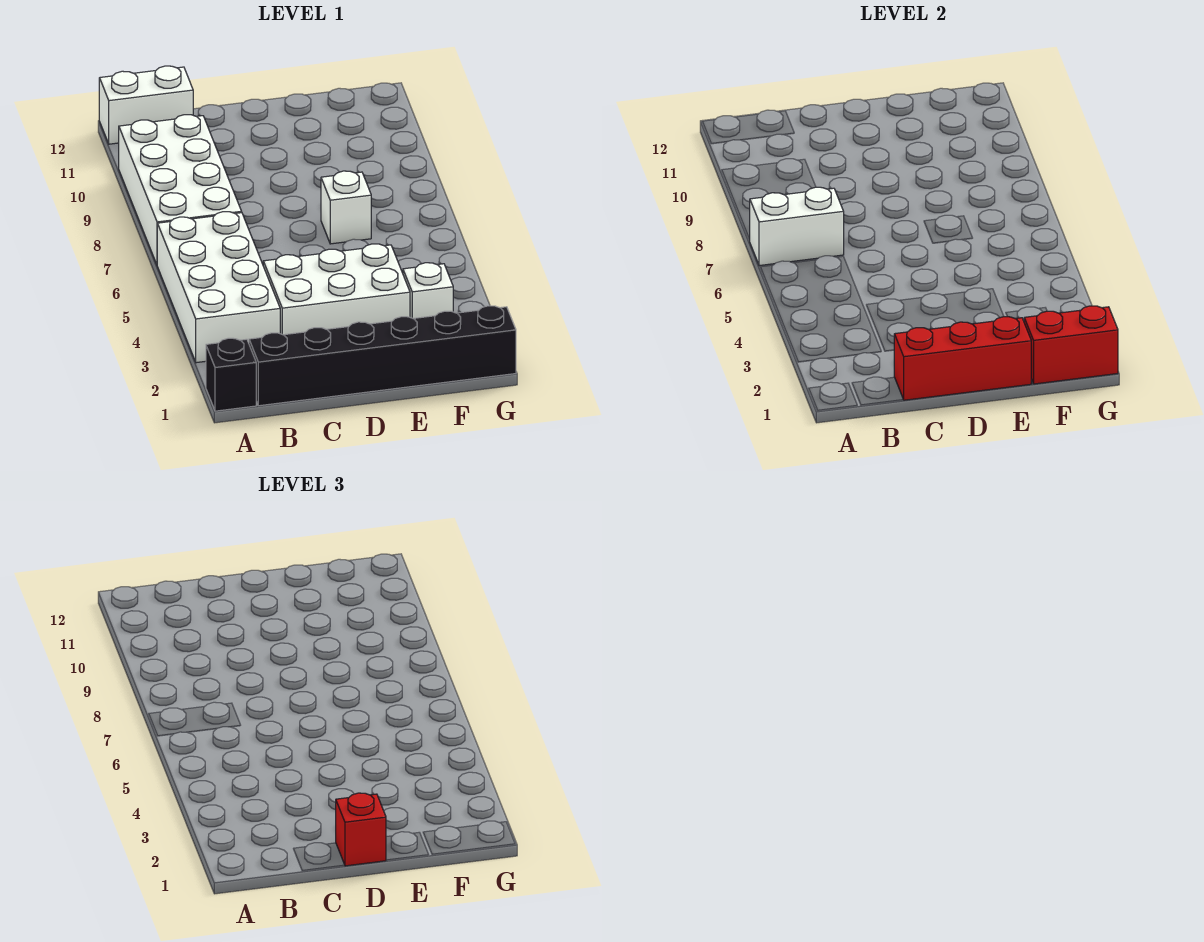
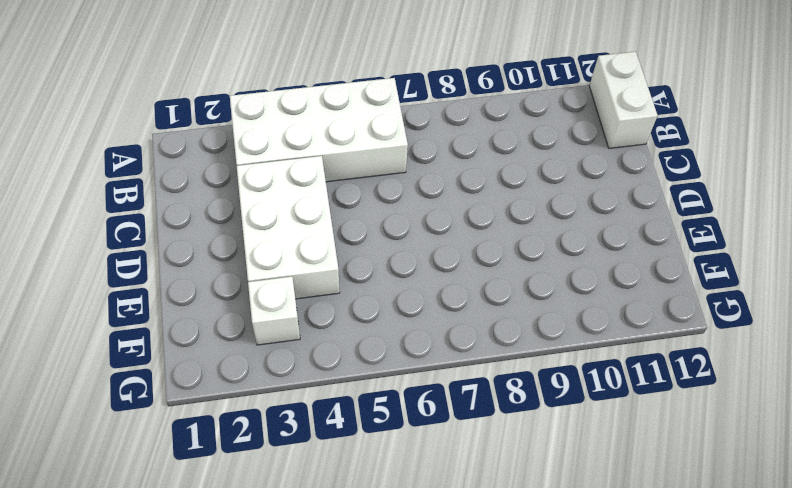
none -> black 1x1 brick [206,338,256,411]
none -> white 2x4 brick [119,115,242,264]
none -> black 1x6 brick [249,306,516,406]

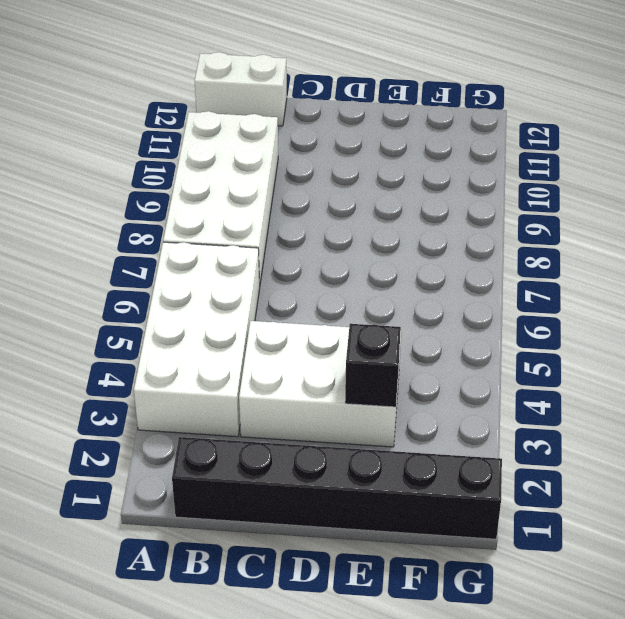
black 1x1 brick [345,324,401,407] -> black 1x1 brick moved to [206,338,256,411]
none -> white 1x1 brick [321,171,371,244]
none -> white 1x1 brick [403,263,453,319]
none -> white 1x2 brick [749,187,844,266]

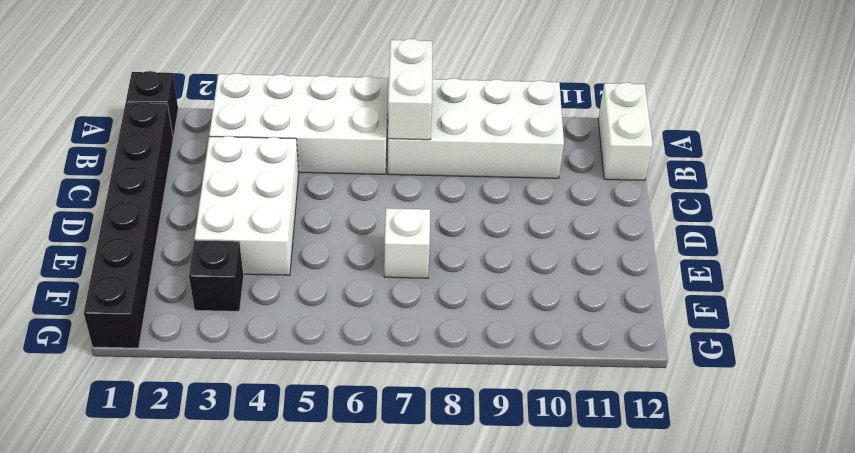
black 1x1 brick [189,240,244,311] -> white 1x1 brick [403,263,453,319]
none -> red 1x3 brick [894,317,1031,400]
none -> red 1x2 brick [1024,306,1118,384]
none -> red 1x1 brick [336,793,386,866]

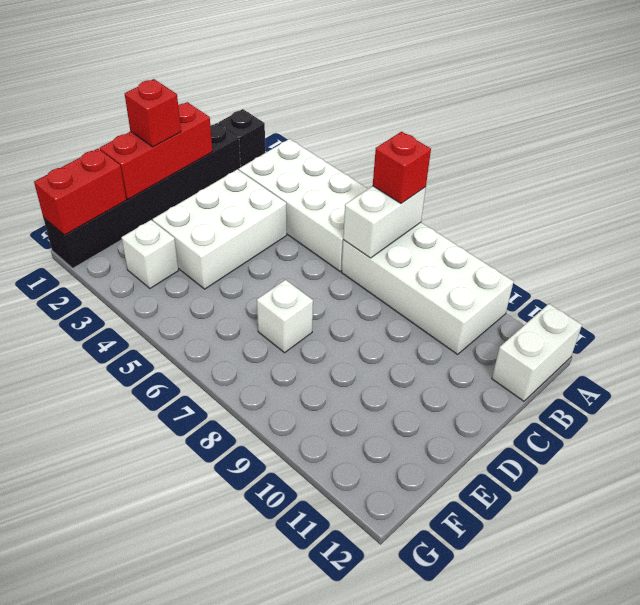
red 1x1 brick [373,132,431,203] -> none

